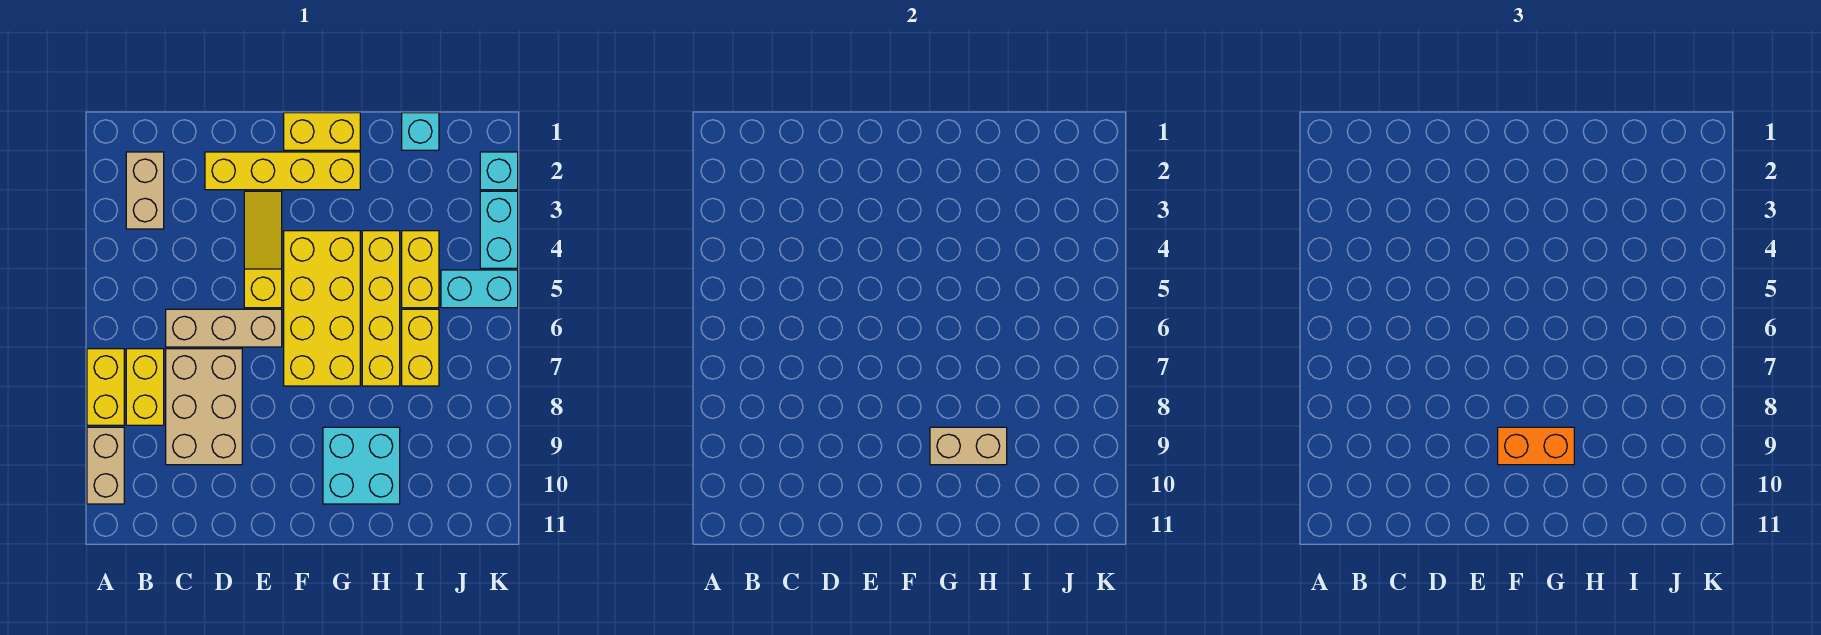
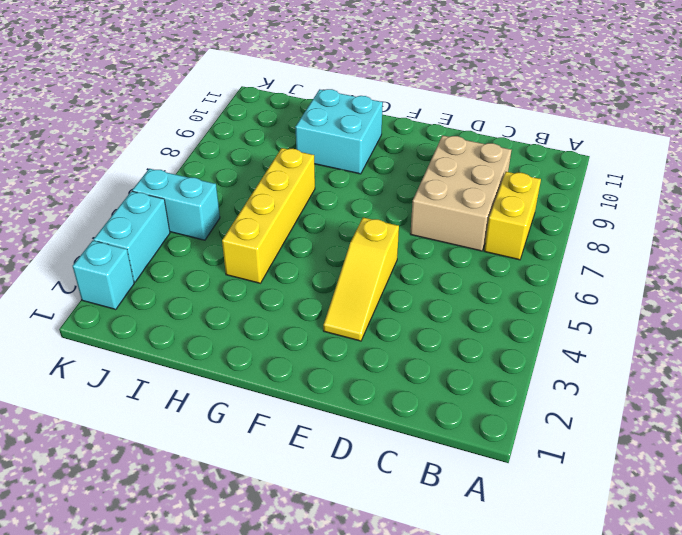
none -> yellow 1x2 brick [87,349,124,425]
none -> tan 1x2 brick [87,427,124,504]
none -> tan 1x2 brick [126,152,164,229]

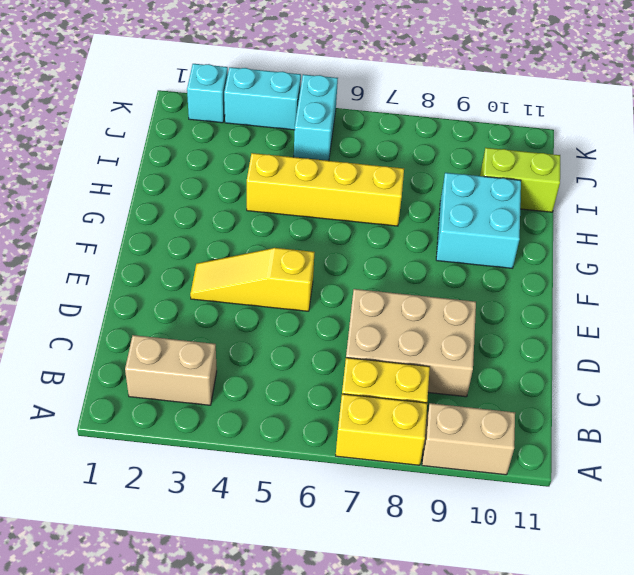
lime 1x2 brick [480,148,560,212] -> none
none -> tan 1x3 brick [166,309,282,347]
none -> yellow 1x4 brick [205,152,360,190]
none -> yellow 1x2 brick [284,113,360,150]

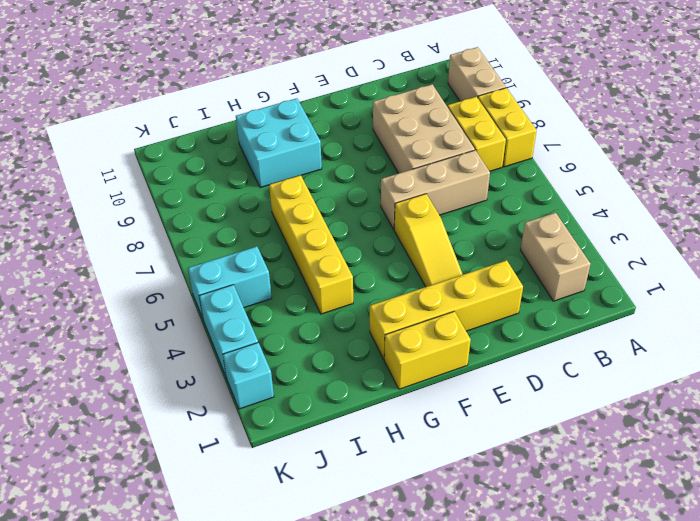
none -> yellow 2x4 brick [284,231,360,386]
none -> cyan 1x1 brick [402,113,439,150]
none -> yellow 1x2 brick [402,231,439,308]

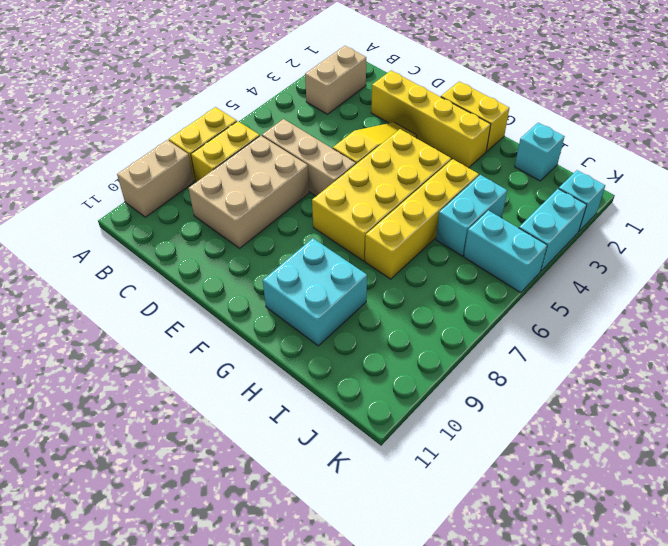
cyan 1x2 brick [436,175,507,256] -> yellow 1x2 brick [402,231,439,308]
none -> yellow 1x2 brick [402,309,439,386]
none -> tan 1x2 brick [930,427,1007,465]
none -> orange 1x2 brick [1498,427,1574,465]

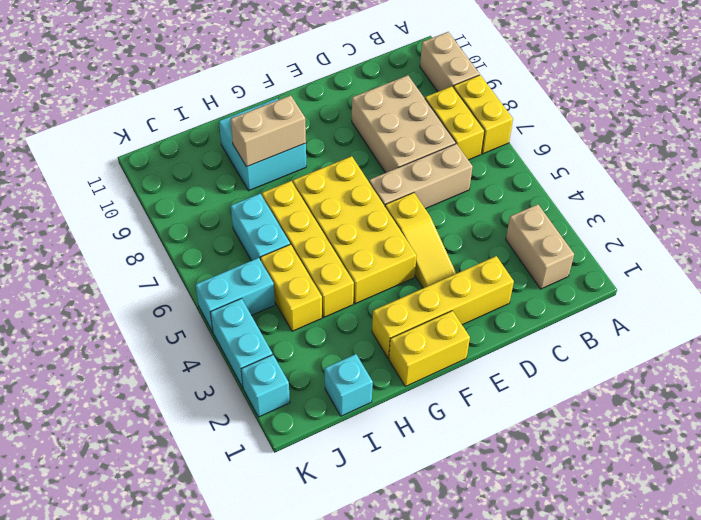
cyan 1x2 brick [231,194,290,261] -> yellow 1x2 brick [402,309,439,386]
none -> orange 1x2 brick [1498,427,1574,465]

